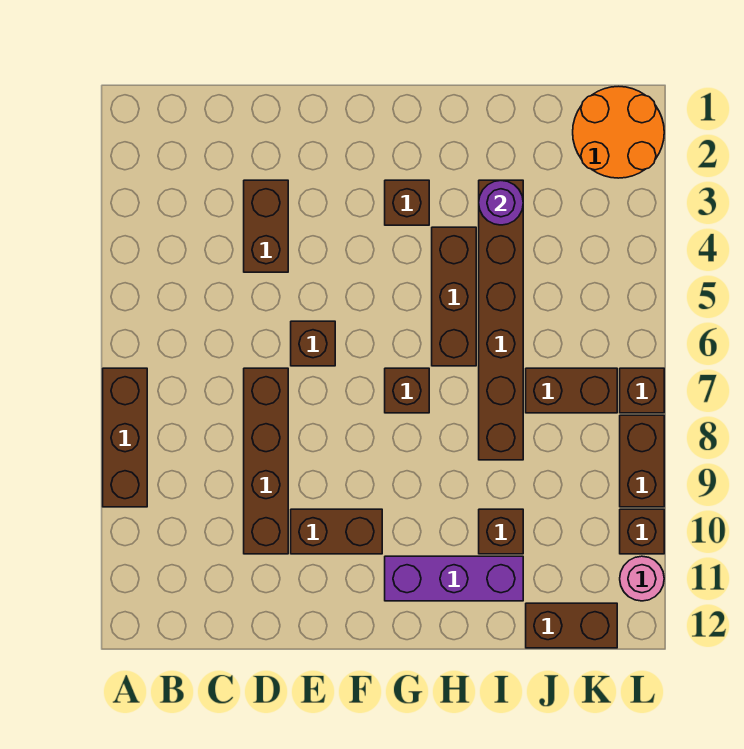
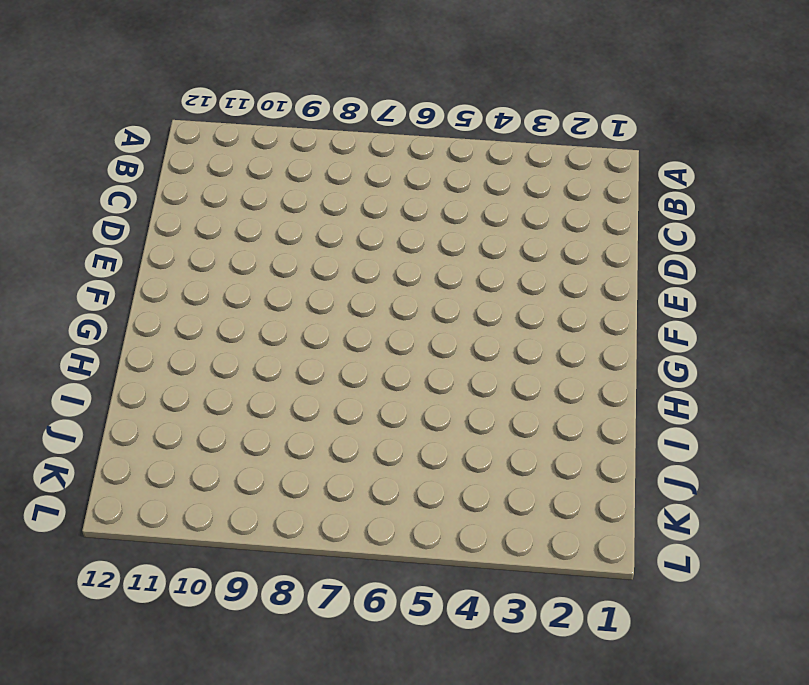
none -> brown 1x3 brick [103,368,147,507]
none -> brown 1x2 brick [244,180,288,272]
none -> brown 1x4 brick [244,368,288,554]

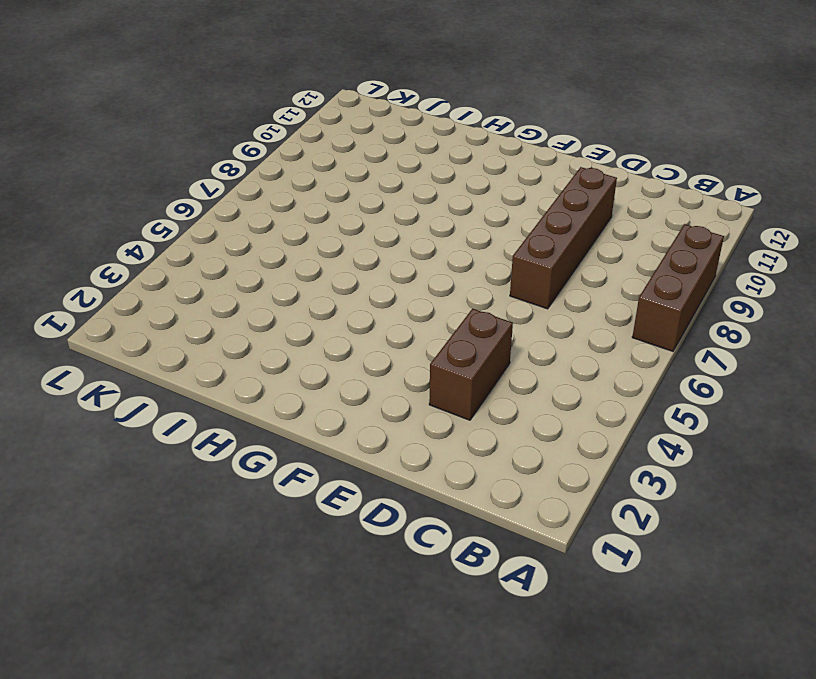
none -> brown 1x1 brick [291,321,335,366]
none -> brown 1x2 brick [291,509,382,554]
none -> brown 1x1 brick [385,180,429,225]

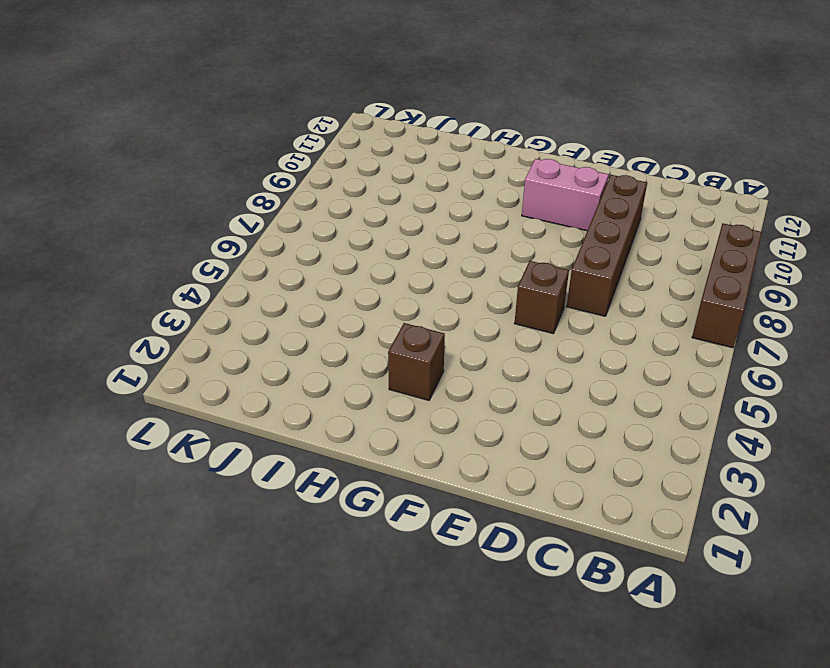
pink 1x2 brick [522,159,609,231] -> brown 1x2 brick [291,509,382,554]
none -> brown 1x2 brick [244,180,288,272]
none -> brown 1x1 brick [385,368,429,413]
none -> purple 1x3 brick [385,556,523,601]

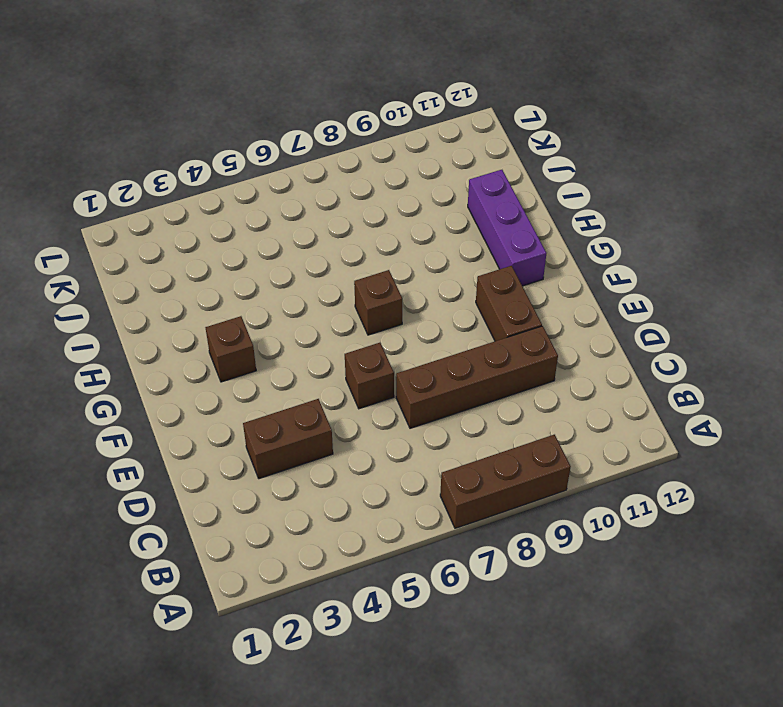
none -> brown 1x3 brick [432,227,476,366]
none -> brown 1x6 brick [479,180,523,460]
none -> brown 1x1 brick [479,509,523,554]

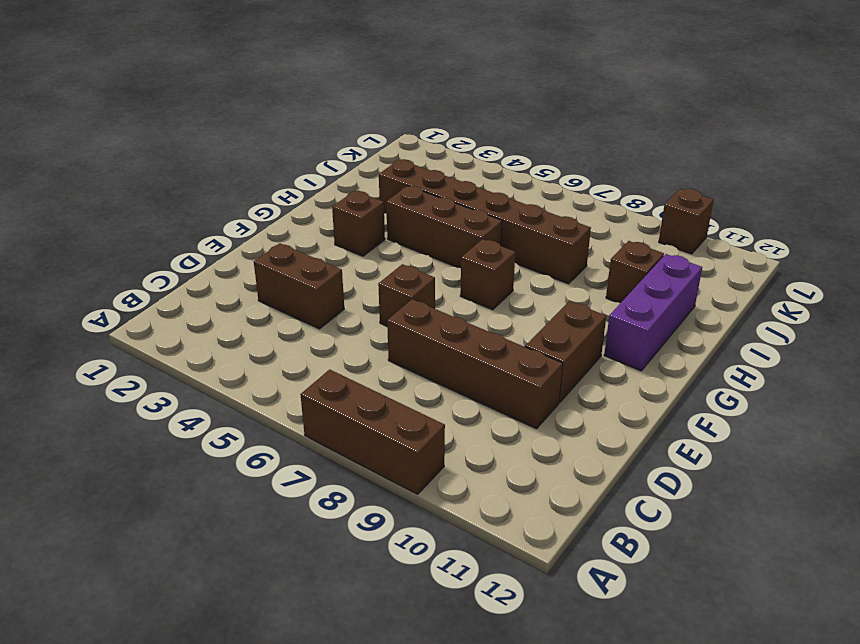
none -> brown 1x2 brick [526,368,617,413]
none -> brown 1x2 brick [526,603,617,648]
none -> orange 2x2 round brick [573,86,664,178]

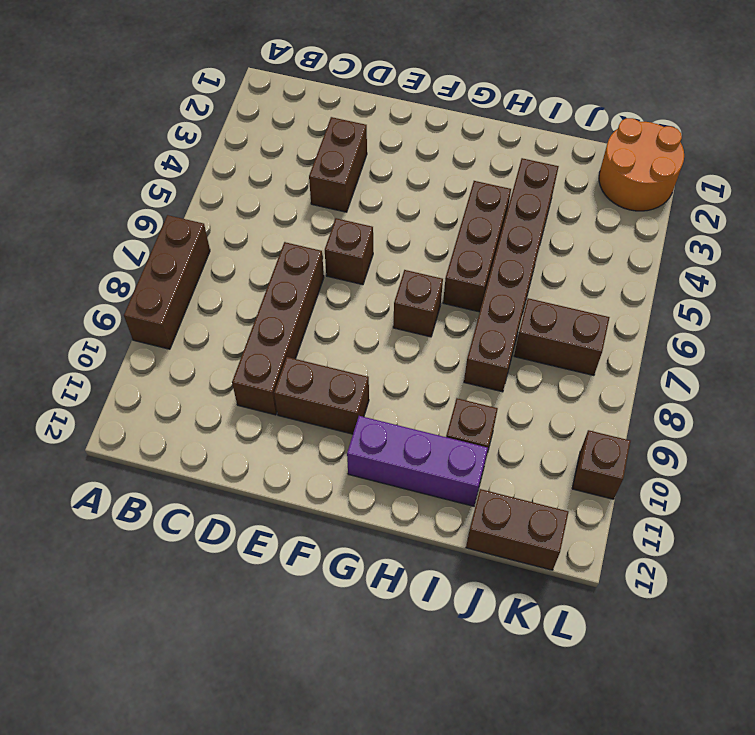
none -> brown 1x1 brick [385,180,429,225]
none -> brown 1x1 brick [620,368,664,413]
none -> brown 1x2 brick [620,415,664,507]

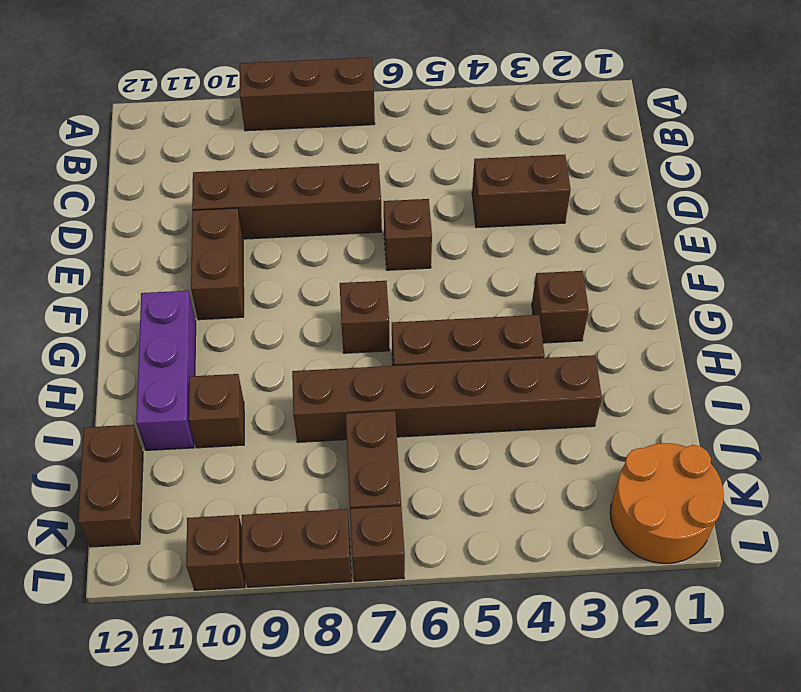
none -> pink 1x1 round brick [620,556,664,601]
none -> purple 1x1 round brick [479,180,523,225]

